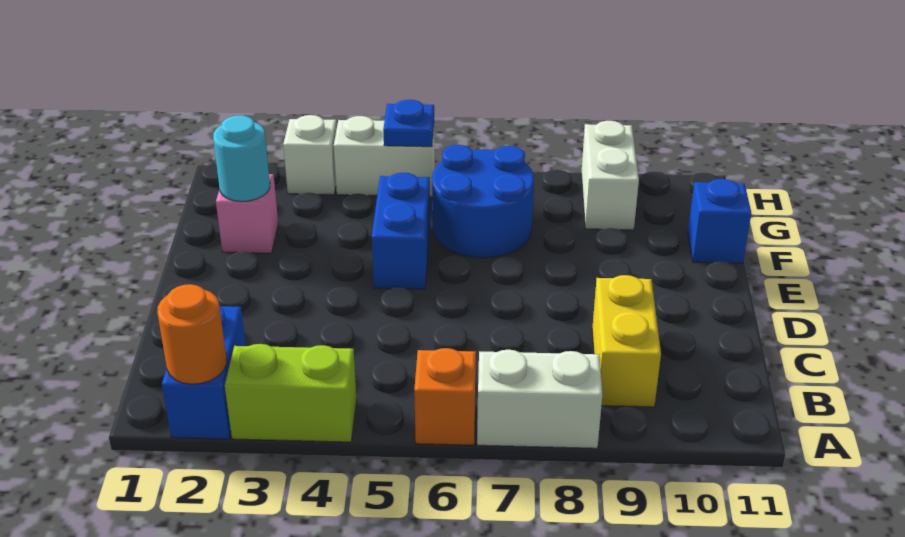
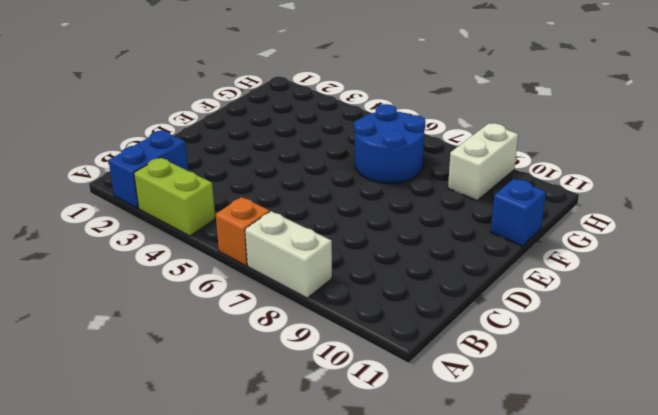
none -> yellow 1x2 brick [592,275,661,407]
none -> blue 1x2 brick [372,173,430,289]
none -> pink 1x1 brick [216,174,278,253]

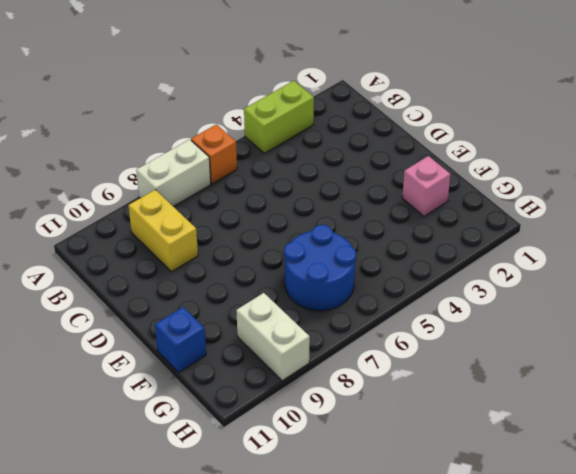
none -> blue 1x2 brick [162,305,246,439]
none -> blue 1x2 brick [372,173,430,289]
none -> white 1x1 brick [283,115,337,195]

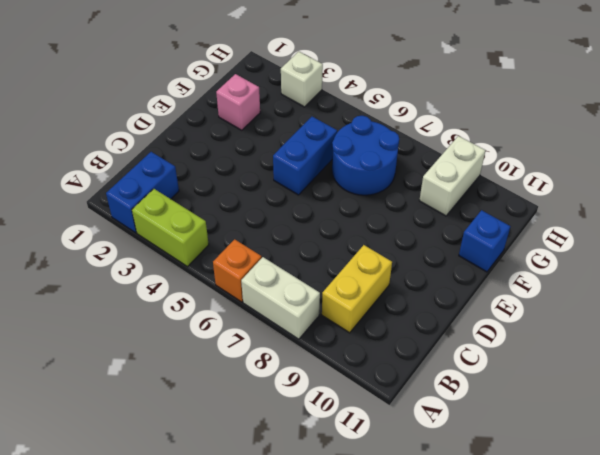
none -> white 1x2 brick [334,116,435,197]
none -> orange 1x1 round brick [157,284,227,384]
none -> cyan 1x1 round brick [213,115,270,202]

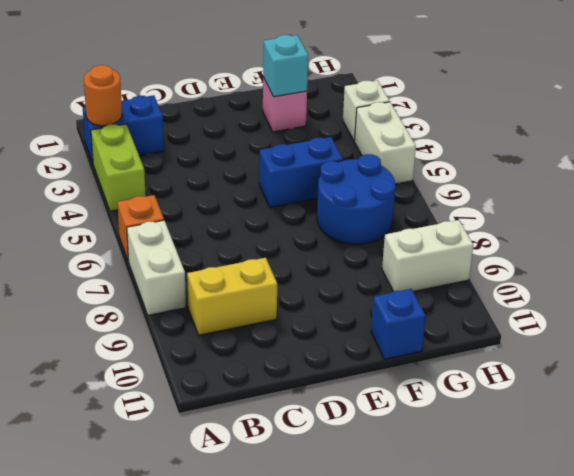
cyan 1x1 brick [263,35,308,97] -> cyan 1x1 round brick [213,115,270,202]
none -> blue 1x1 plate [383,100,434,147]

